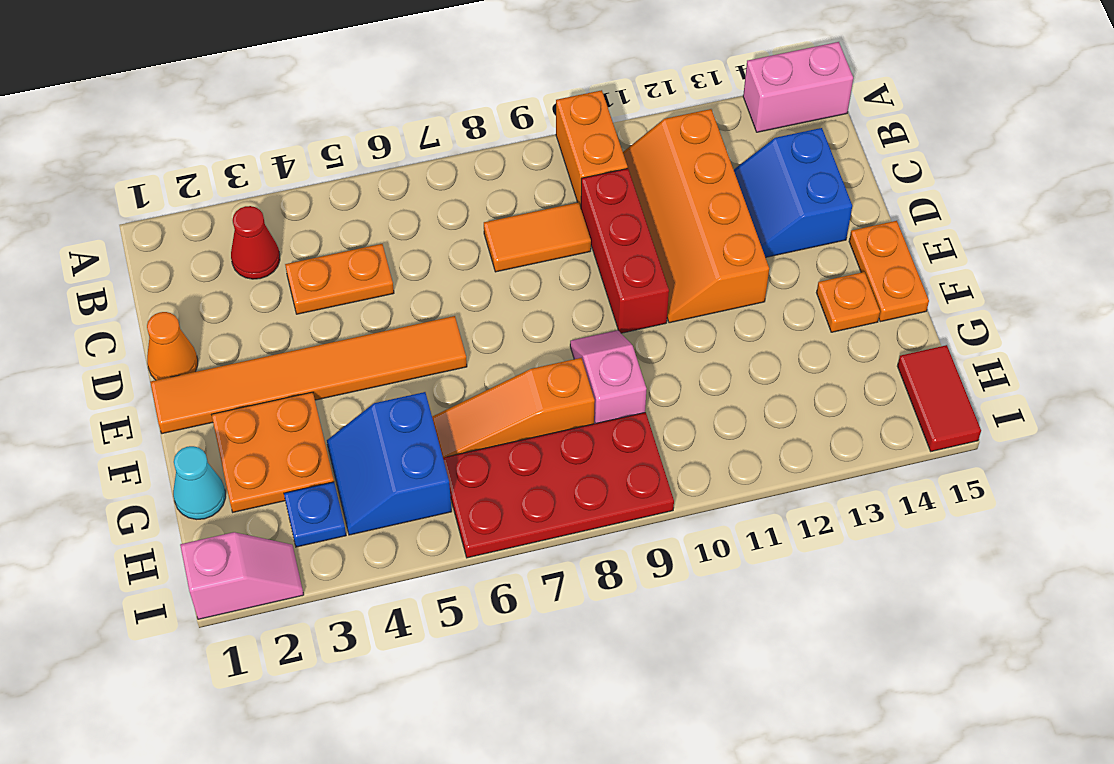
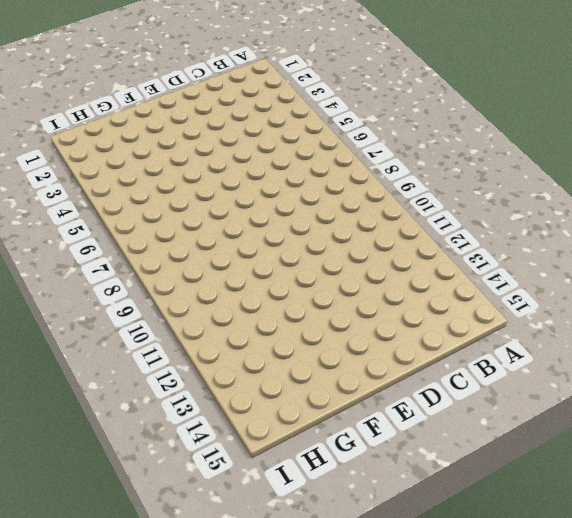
none -> orange 1x2 brick [556,90,628,208]
none -> pink 1x2 brick [743,42,853,132]
none -> red 1x1 cone [231,206,280,279]

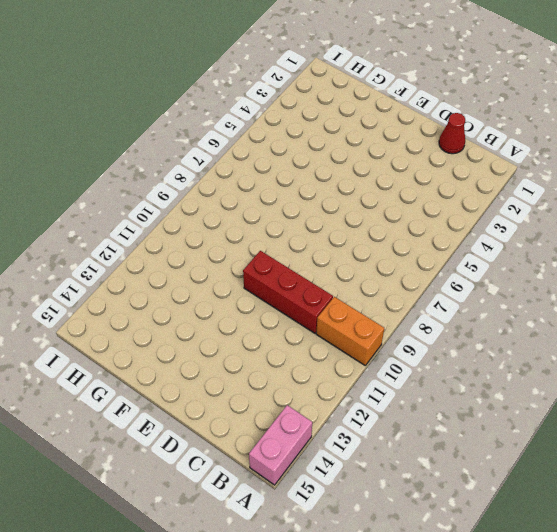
red 1x1 cone [439,113,465,154] -> red 1x1 cone moved to [231,206,280,279]
none -> orange 2x4 slope [623,109,769,323]
none -> orange 1x2 plate [285,244,394,314]
none -> orange 1x2 tile [484,202,591,272]

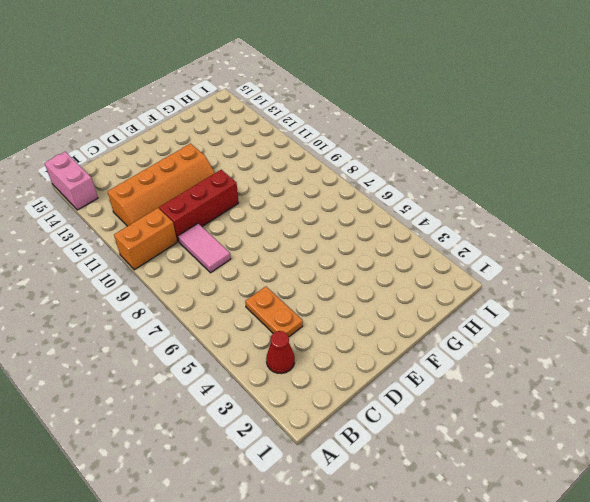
pink 1x2 tile [178,224,231,273] -> orange 1x2 tile [484,202,591,272]
none -> blue 2x2 slope [734,128,852,257]
none -> orange 1x1 cone [147,312,198,380]
none -> orange 1x6 tile [150,316,467,434]

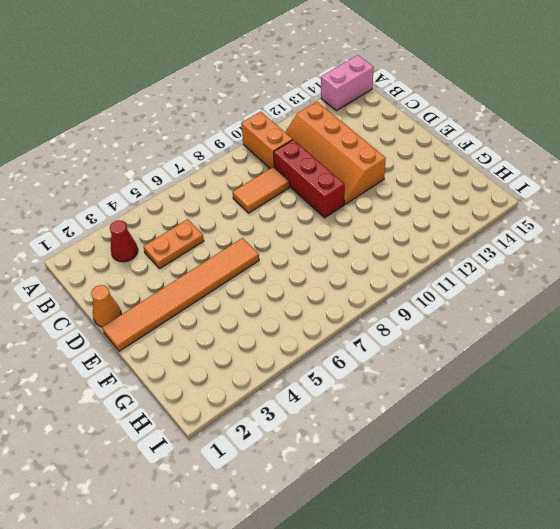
none -> blue 2x2 slope [734,128,852,257]
none -> orange 1x2 plate [849,221,929,322]
none -> orange 2x2 plate [212,392,334,512]

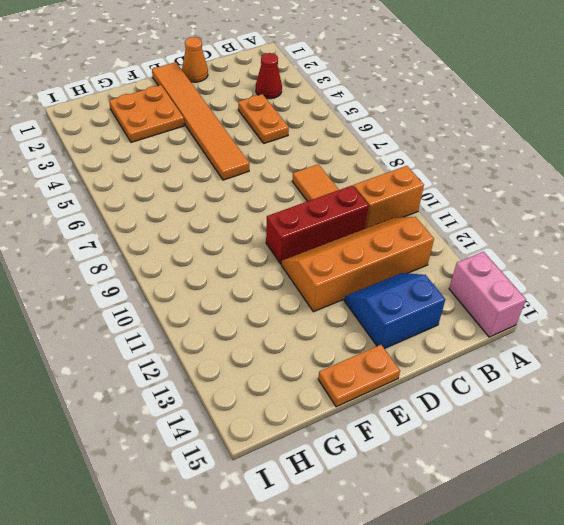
none -> pink 1x2 slope [570,330,646,424]
none -> orange 1x1 plate [816,272,880,332]
none -> cyan 1x1 cone [173,446,226,519]

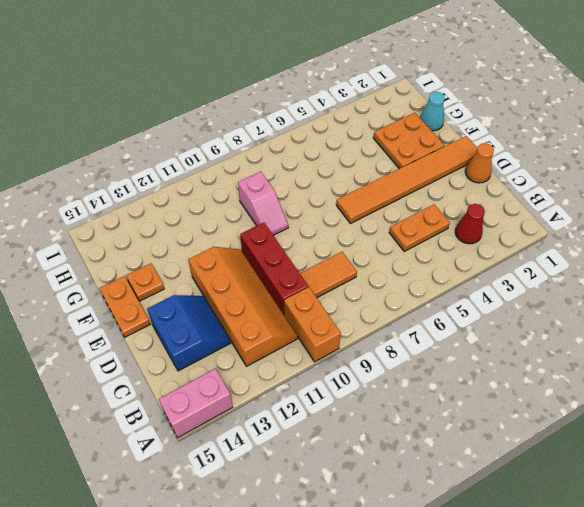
none -> blue 2x2 slope [327,392,452,535]
none -> orange 1x3 slope [432,358,595,458]
none -> blue 1x1 plate [284,482,346,547]

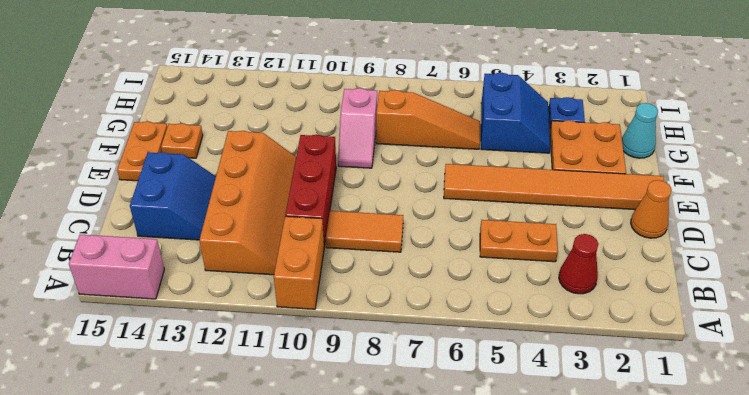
none -> red 2x4 plate [443,412,674,558]
none -> red 1x2 tile [897,345,981,451]
none -> pink 1x2 slope [180,532,304,619]

